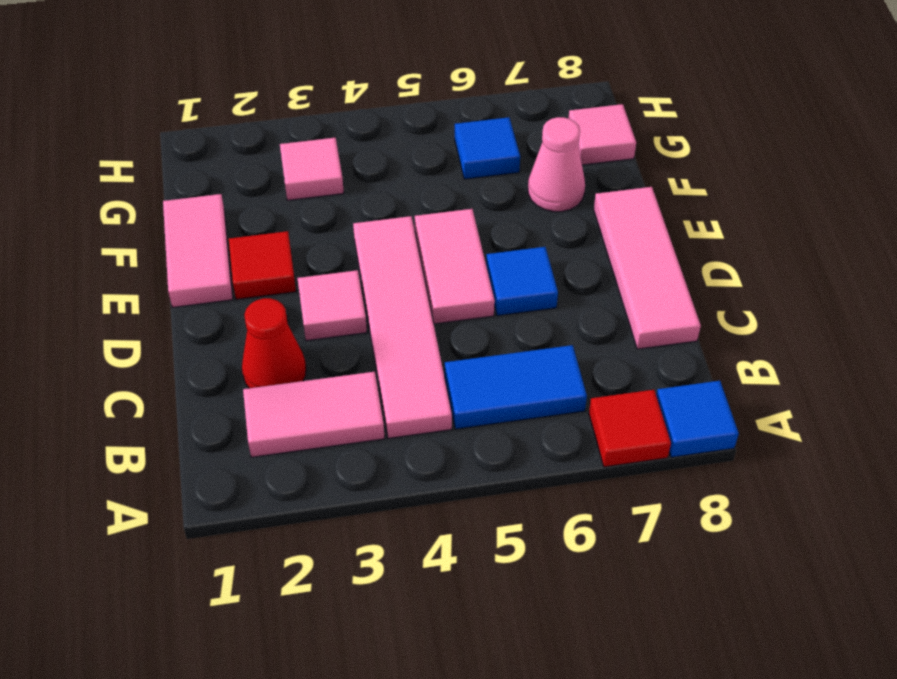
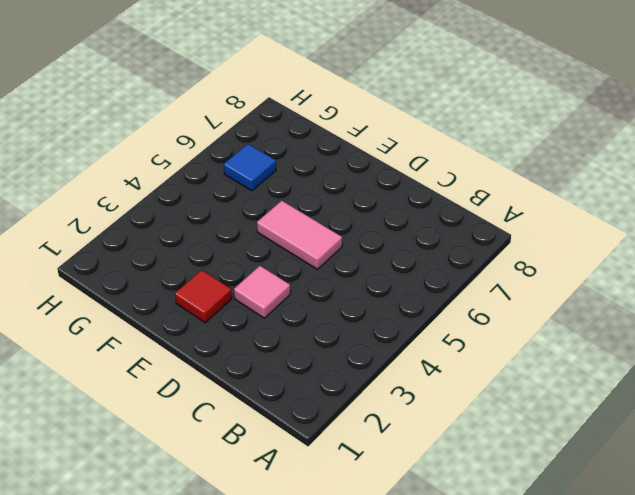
none -> red 1x1 tile [589,390,671,467]
none -> blue 1x1 tile [656,381,739,457]
none -> pink 1x2 tile [243,372,385,457]

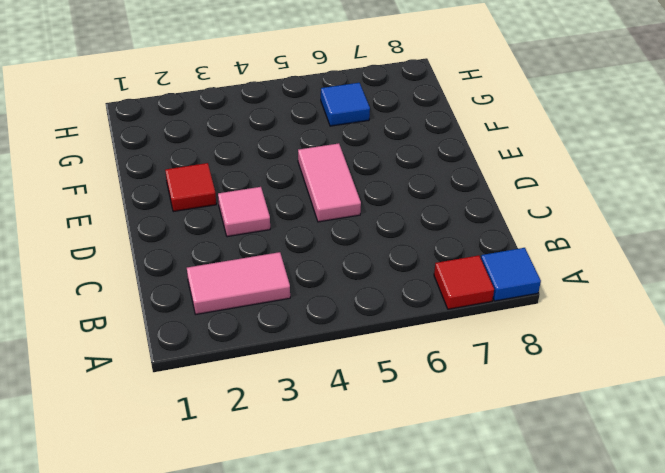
none -> pink 1x4 tile [353,216,452,438]
none -> blue 1x2 tile [445,345,587,429]
none -> red 1x1 cone [242,298,306,388]

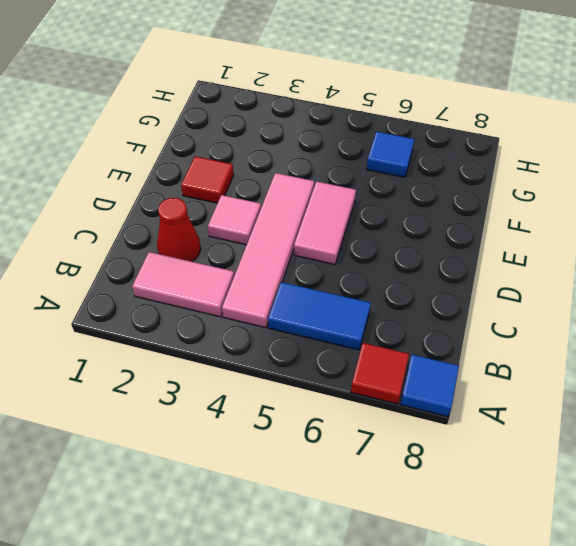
none -> pink 1x3 tile [594,187,701,349]
none -> blue 1x1 tile [486,247,558,316]
none -> pink 1x2 tile [163,194,233,307]

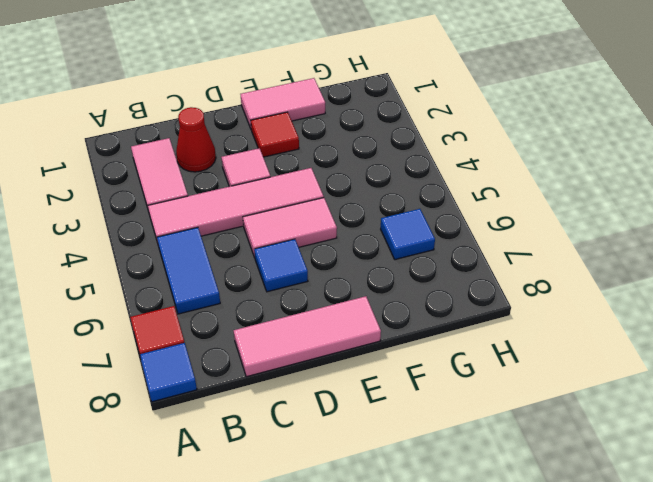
none -> pink 1x1 cone [528,117,585,212]
none -> pink 1x1 tile [280,138,344,200]
none -> pink 1x1 tile [568,104,636,165]

